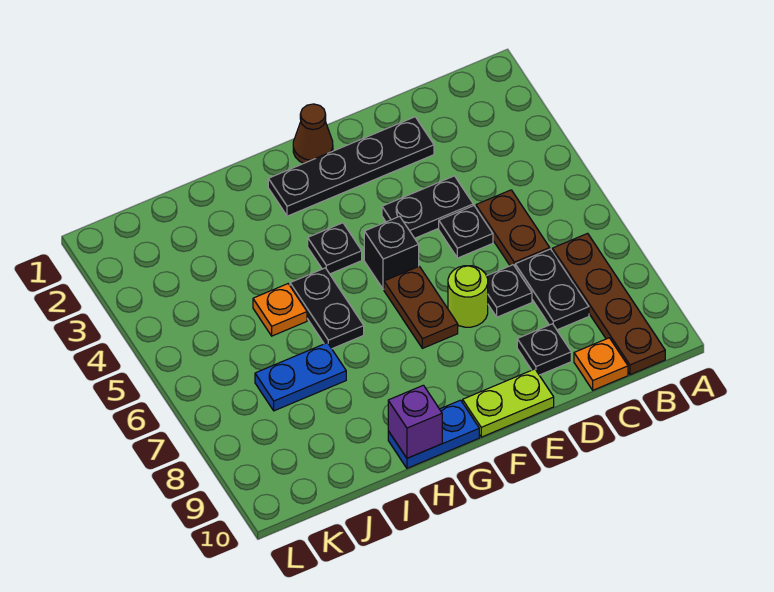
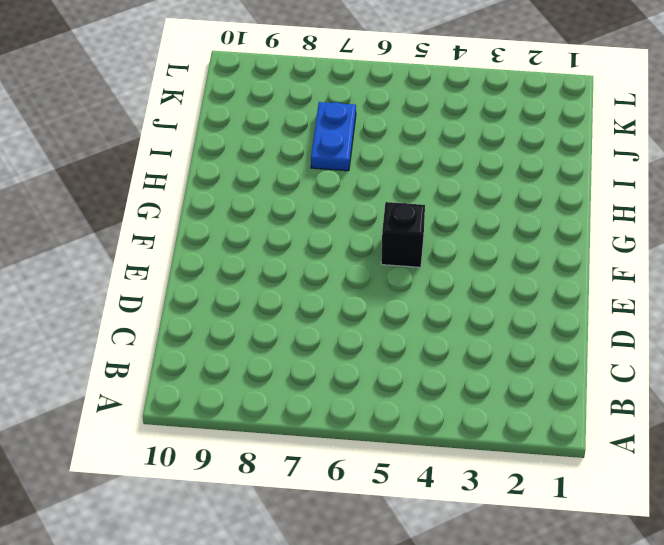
none -> brown 1x4 plate [552,233,665,375]
none -> brown 1x2 plate [476,190,550,266]
none -> black 1x2 plate [515,249,589,330]

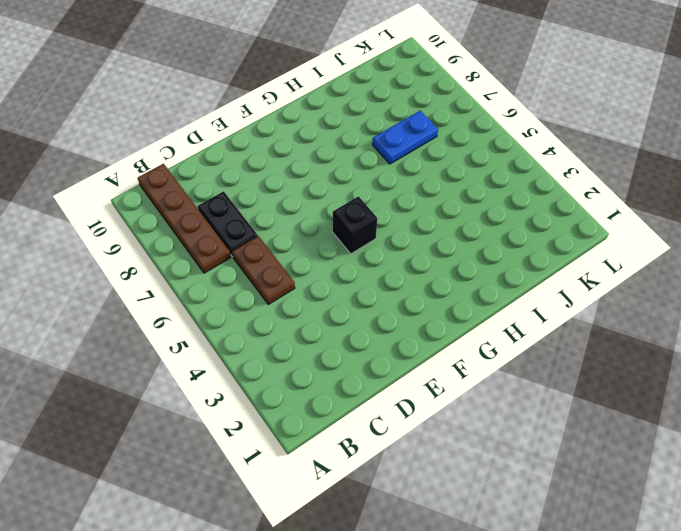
none -> orange 1x1 plate [574,338,628,390]
none -> black 1x4 plate [268,117,434,216]
none -> black 1x2 plate [382,176,473,238]

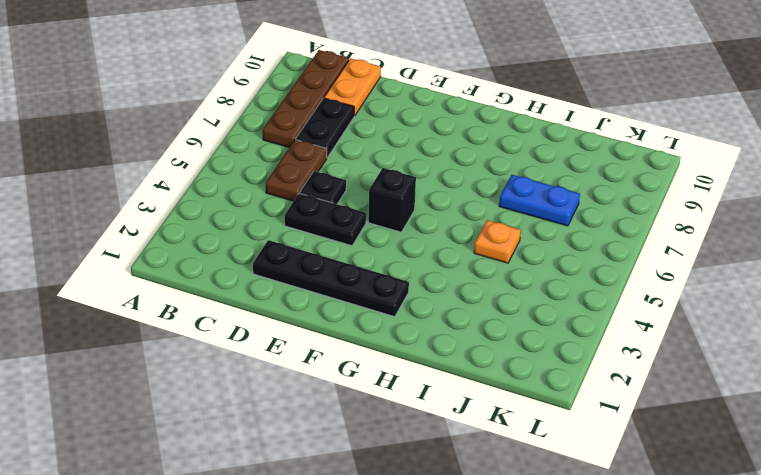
orange 1x2 plate [324,58,381,116] -> orange 1x1 plate [574,338,628,390]
none -> black 1x1 plate [487,265,532,317]
none -> black 1x1 plate [517,324,571,375]
none -> lime 1x1 round brick [448,266,488,327]

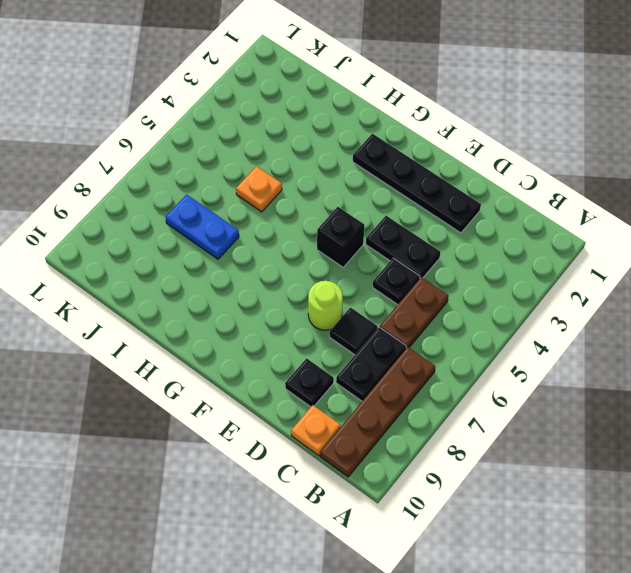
black 1x1 tile [330,308,378,355] -> black 1x1 plate [487,265,532,317]
none -> lime 1x2 plate [463,369,554,437]
none -> brown 1x1 cone [293,104,333,164]
none -> brown 1x2 plate [384,266,458,348]

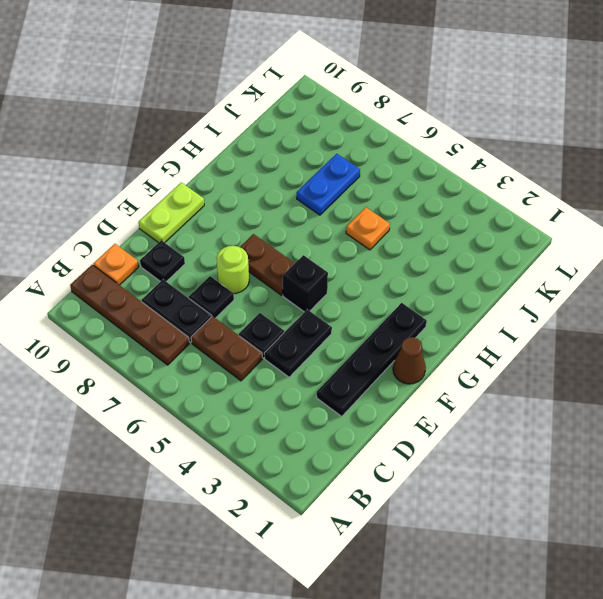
none -> black 1x1 plate [308,223,362,274]
none -> blue 1x2 plate [388,400,479,468]
none -> black 1x2 plate [290,268,364,349]

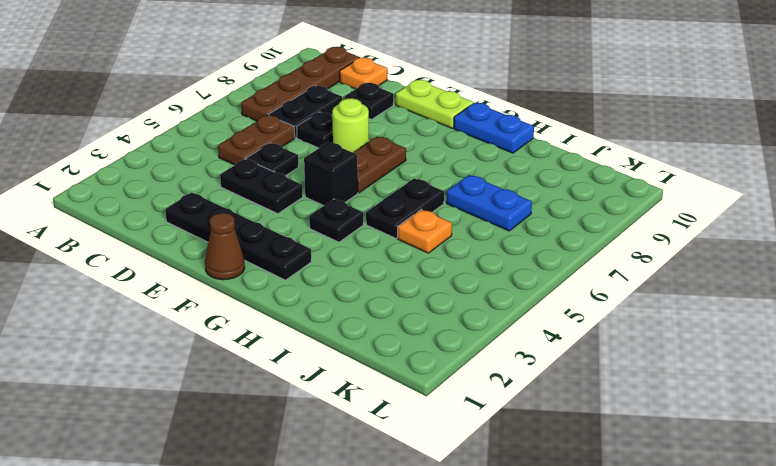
none -> purple 1x1 brick [388,385,442,458]

